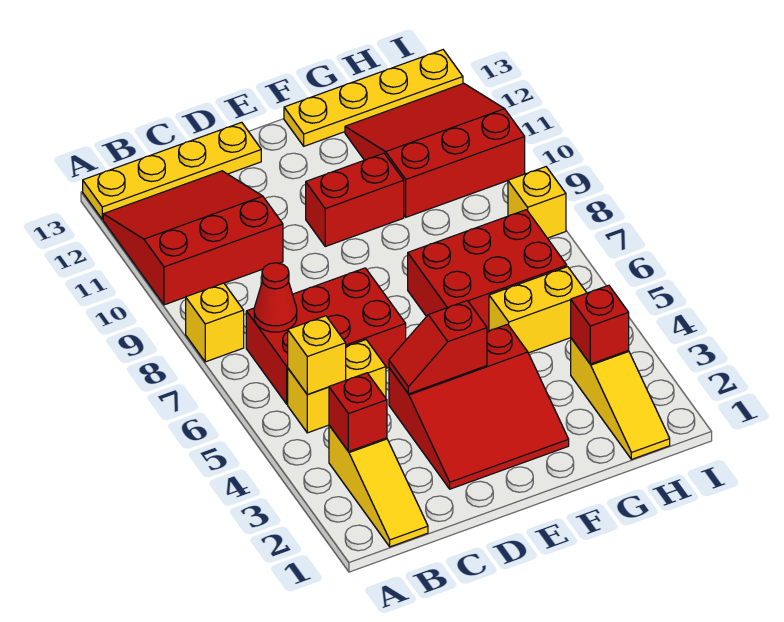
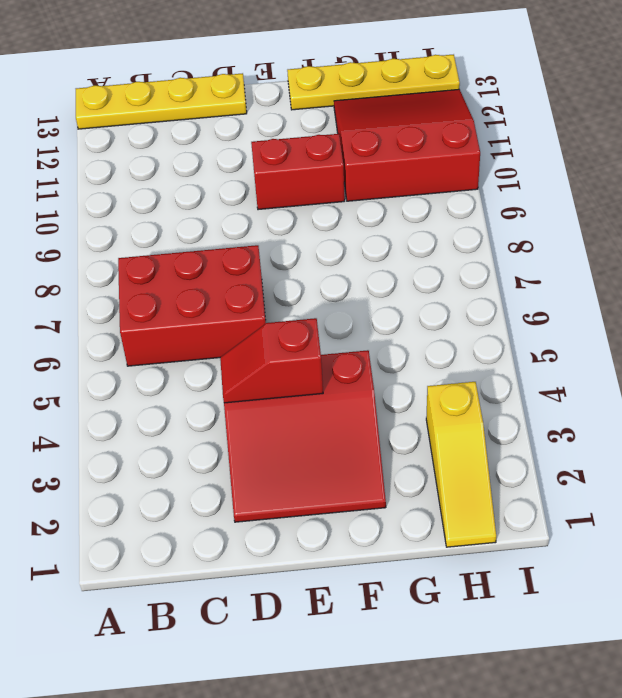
none -> yellow 1x1 brick [186,283,244,362]
none -> red 3x3 slope [103,171,283,305]
none -> yellow 1x3 slope [329,426,428,547]

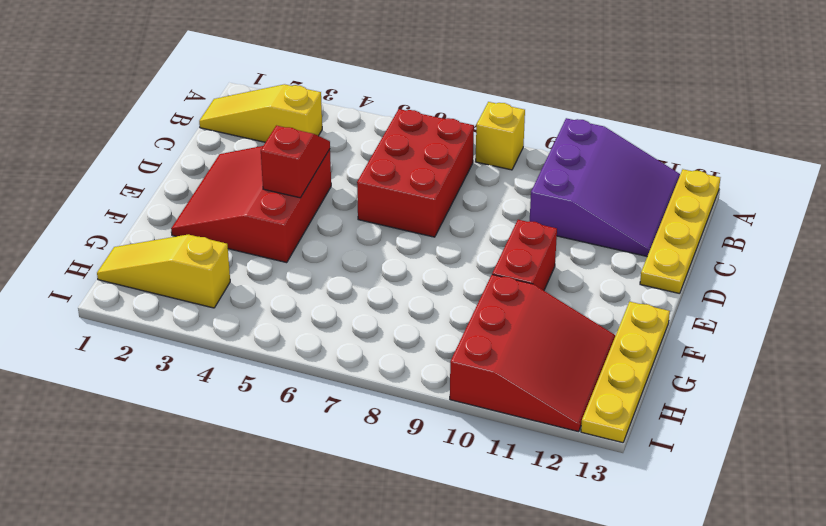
purple 3x3 slope [530,118,680,256] -> red 3x3 slope [103,171,283,305]
none -> yellow 1x2 brick [288,340,386,433]
none -> red 2x3 brick [408,210,567,332]
none -> yellow 1x2 brick [489,267,587,353]

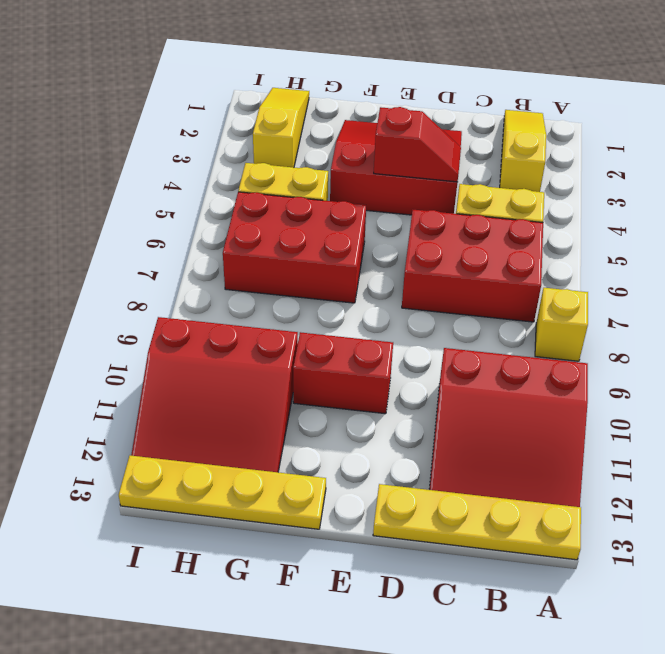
none -> yellow 1x1 brick [508,167,566,238]
none -> red 1x1 brick [329,373,387,452]
none -> yellow 1x1 brick [288,316,346,394]

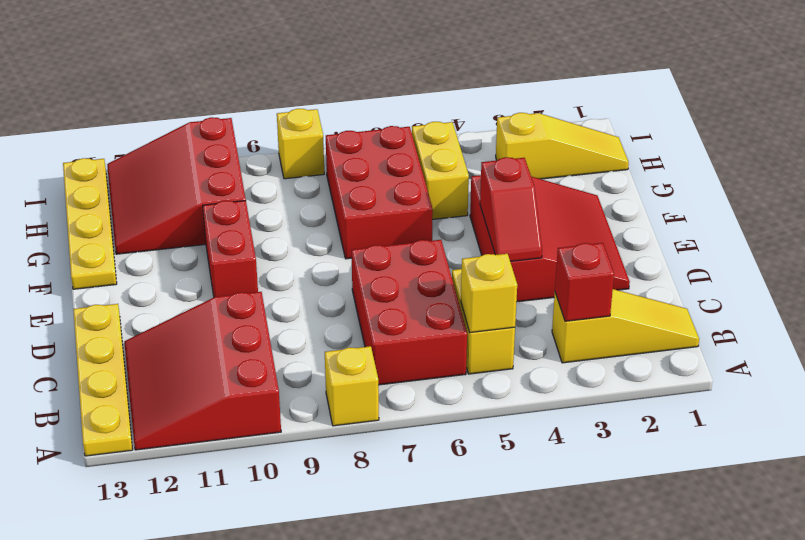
none -> red 1x1 cone [254,263,297,332]
none -> red 1x1 brick [571,285,629,364]

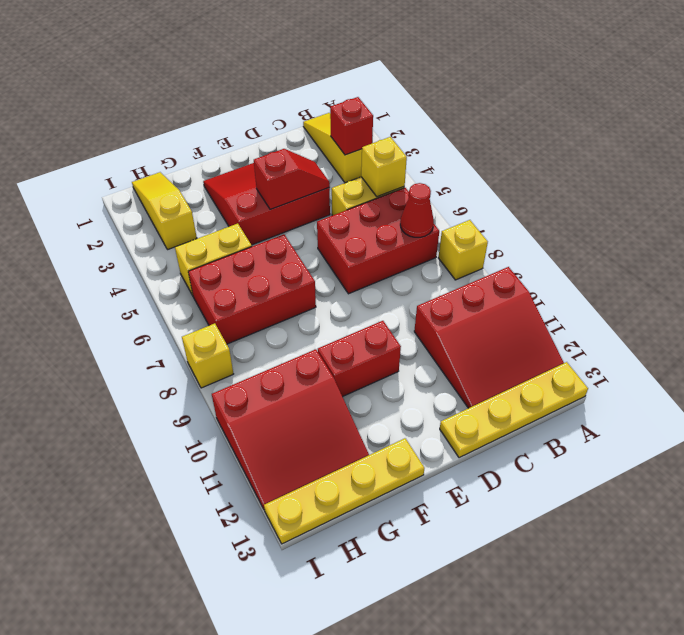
none -> red 1x1 brick [571,285,629,364]

